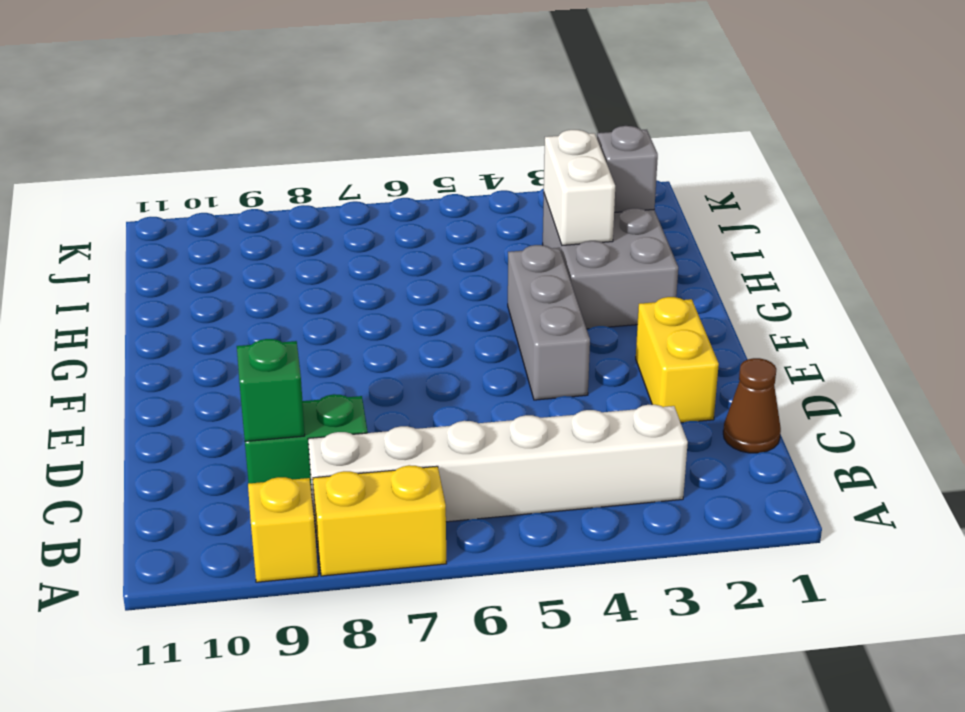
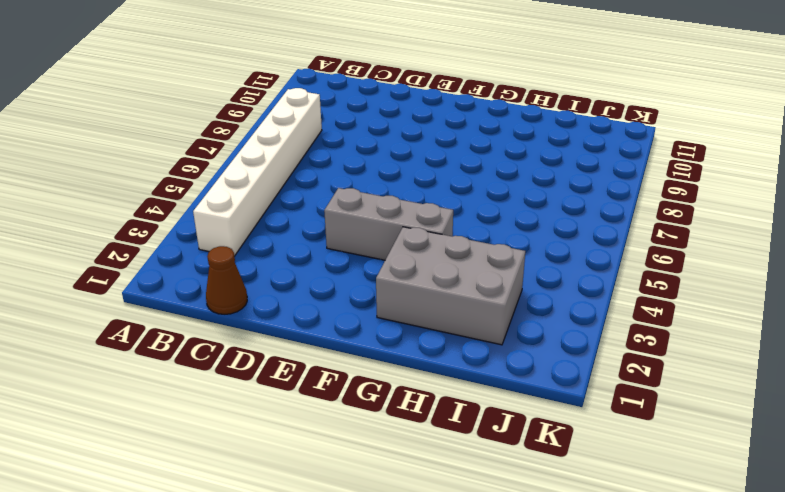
none -> yellow 1x2 brick [313,465,447,576]
none -> yellow 1x1 brick [248,477,318,582]

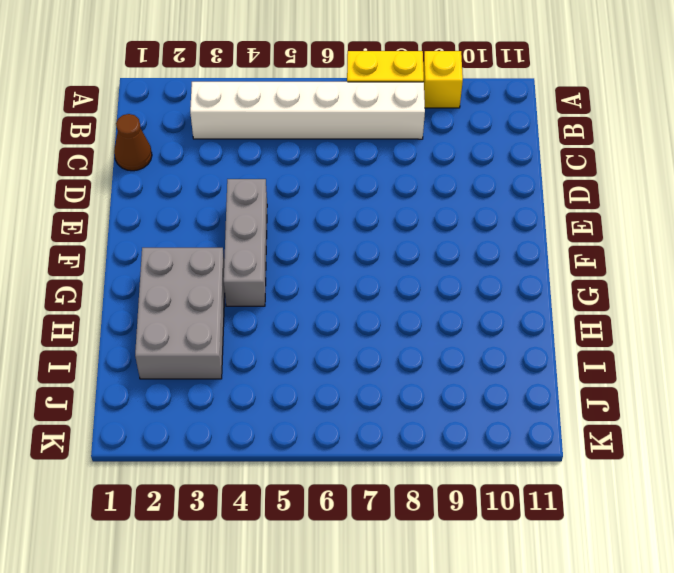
none -> green 1x2 brick [245,394,368,494]
none -> yellow 1x2 brick [636,297,719,423]

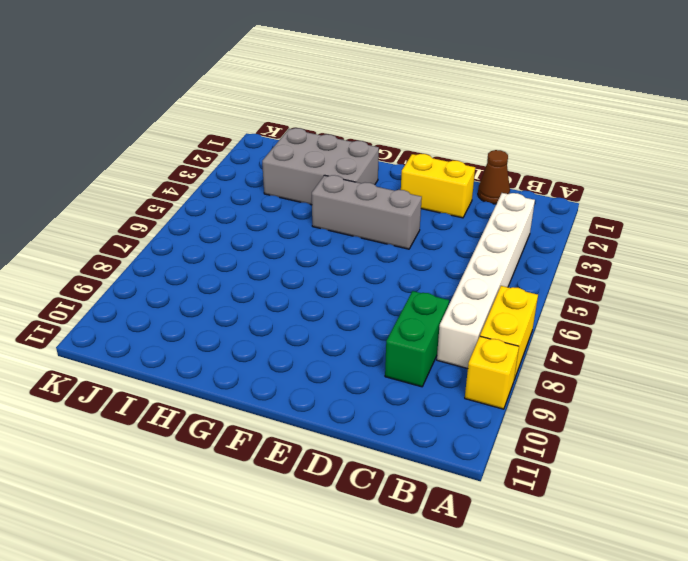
none -> green 1x1 brick [237,339,305,441]
none -> white 1x2 brick [544,130,615,245]

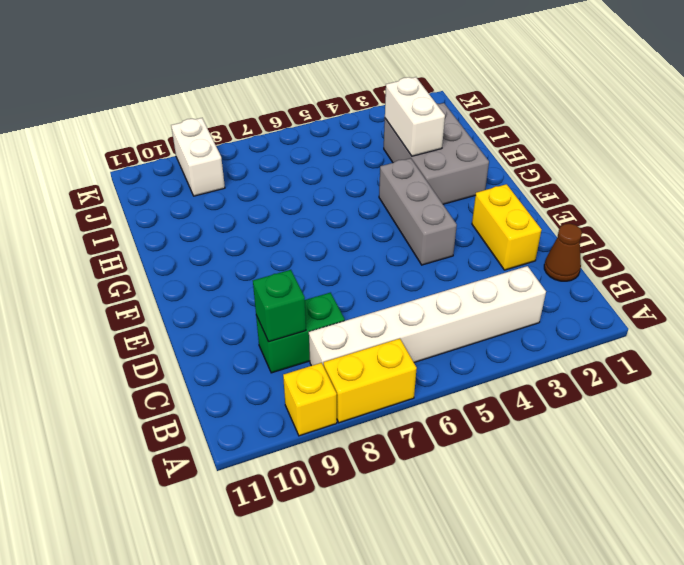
white 1x2 brick [171,118,225,196] -> none
none -> grey 1x1 brick [597,126,658,213]

